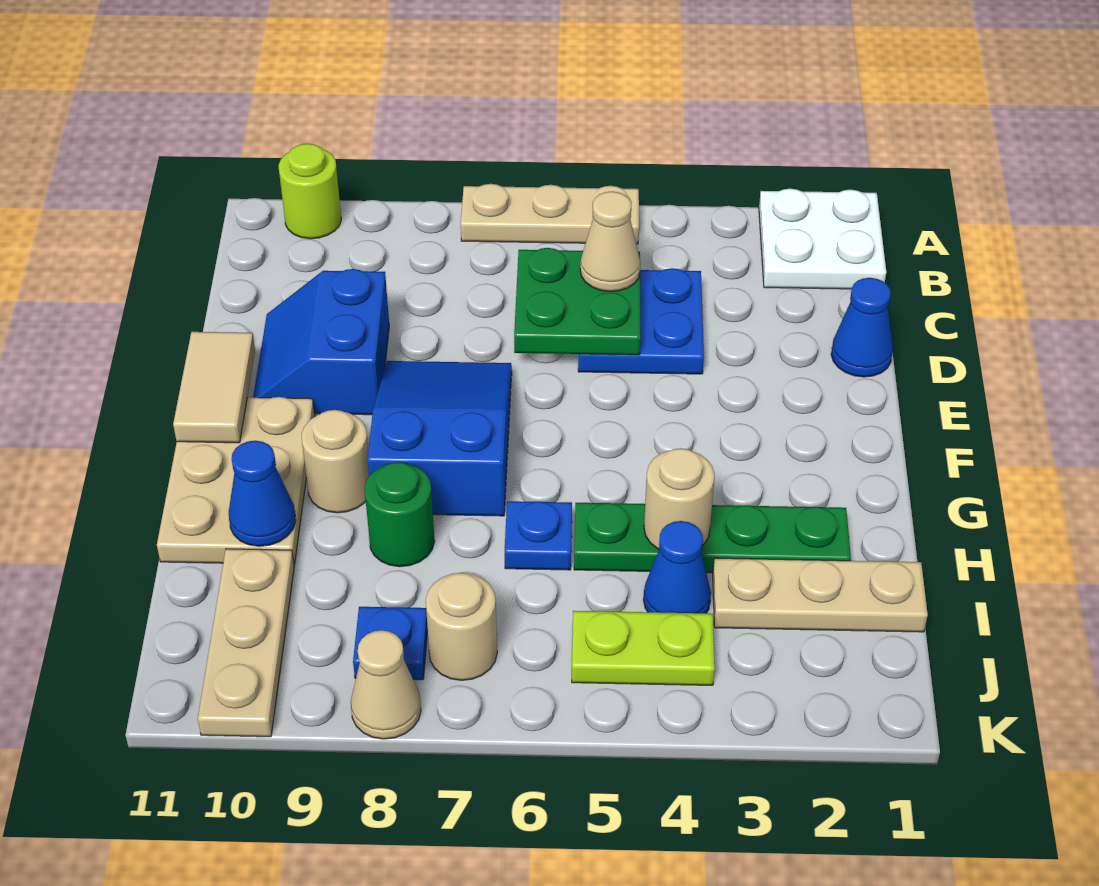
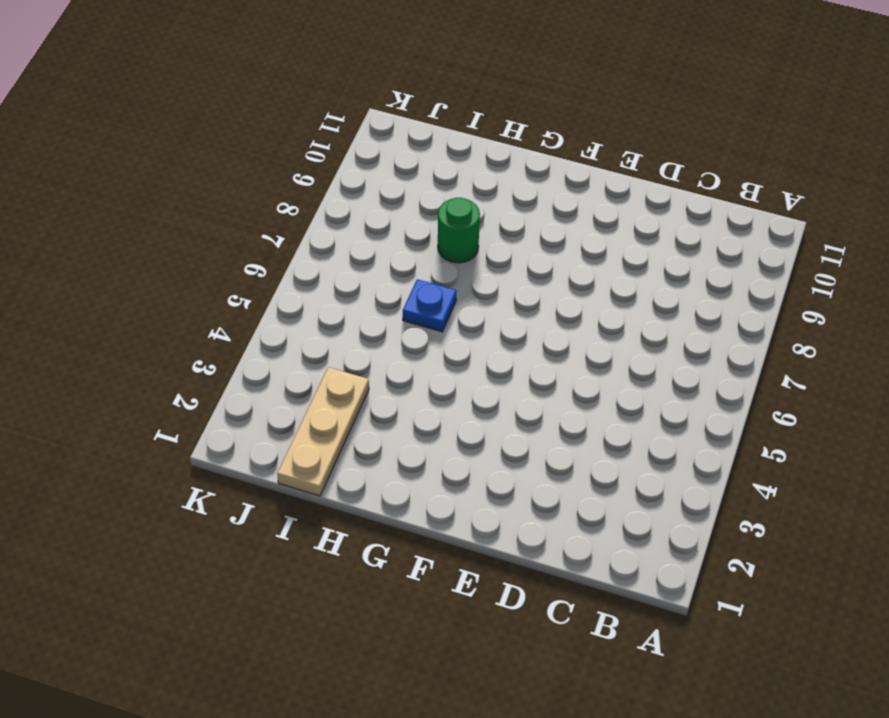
none -> white 2x2 plate [759,189,886,289]
none -> tan 1x3 plate [461,184,639,244]
none -> lime 1x1 round brick [279,144,341,239]

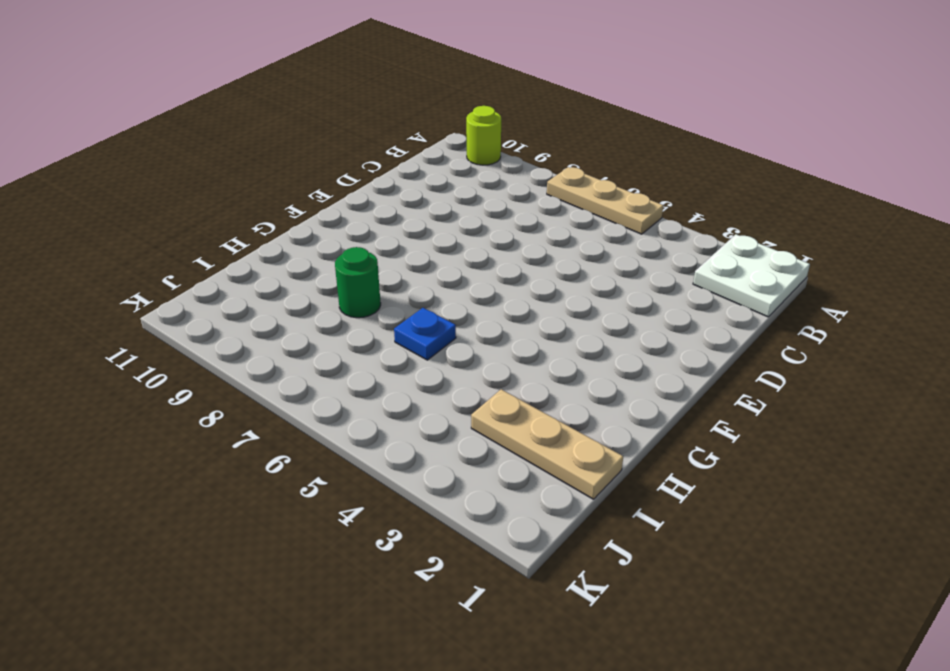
none -> blue 2x2 plate [578,268,704,374]
none -> blue 1x1 cone [831,278,893,377]
none -> blue 2x2 slope [253,269,389,415]

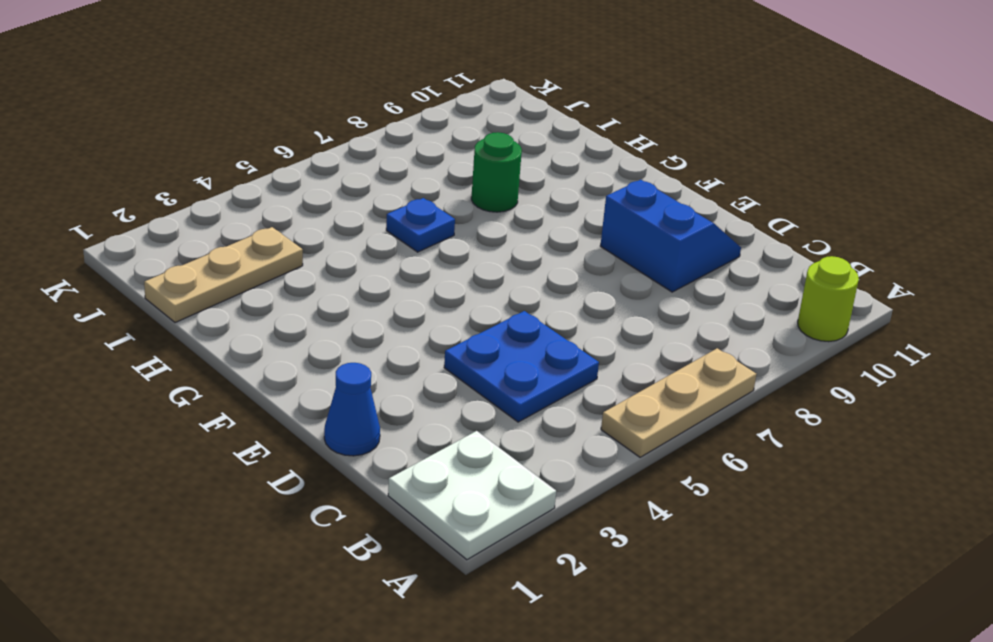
none -> blue 2x3 slope [367,361,512,516]
none -> tan 2x3 plate [157,397,315,564]
none -> tan 1x1 round brick [301,410,369,513]

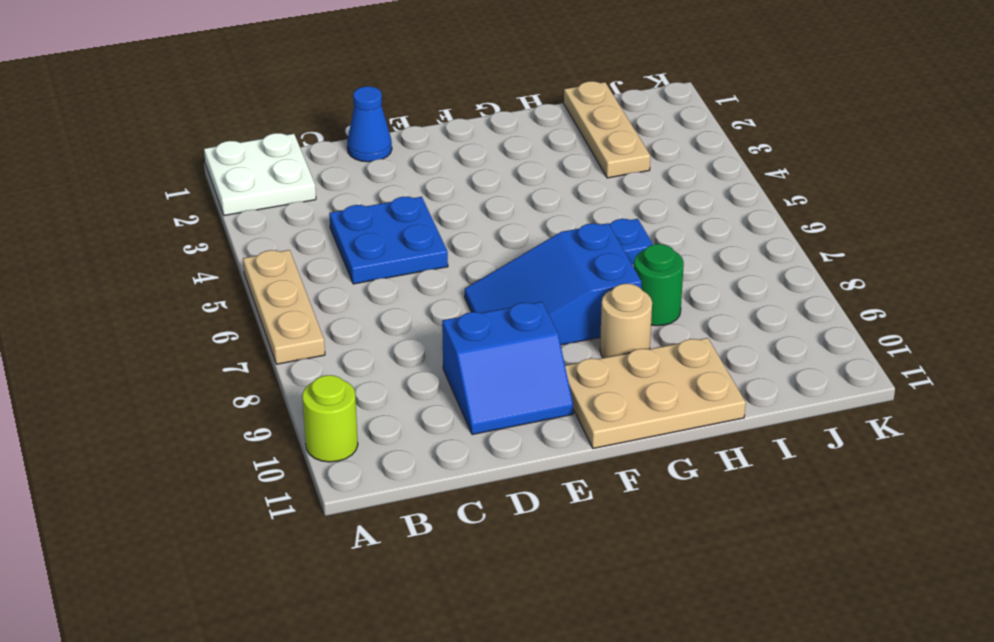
none -> green 1x4 plate [574,503,851,573]
none -> blue 1x1 cone [644,521,711,613]
none -> tan 1x3 plate [198,549,294,737]

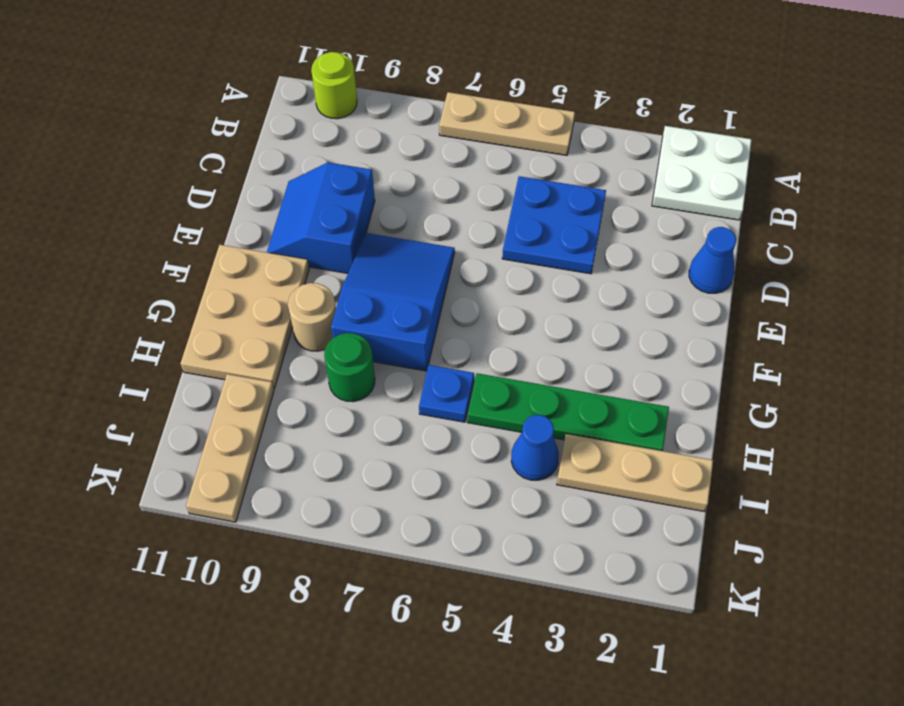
none -> lime 1x2 plate [572,611,715,685]
none -> tan 1x1 round brick [426,573,497,680]
none -> blue 1x1 plate [353,607,428,680]

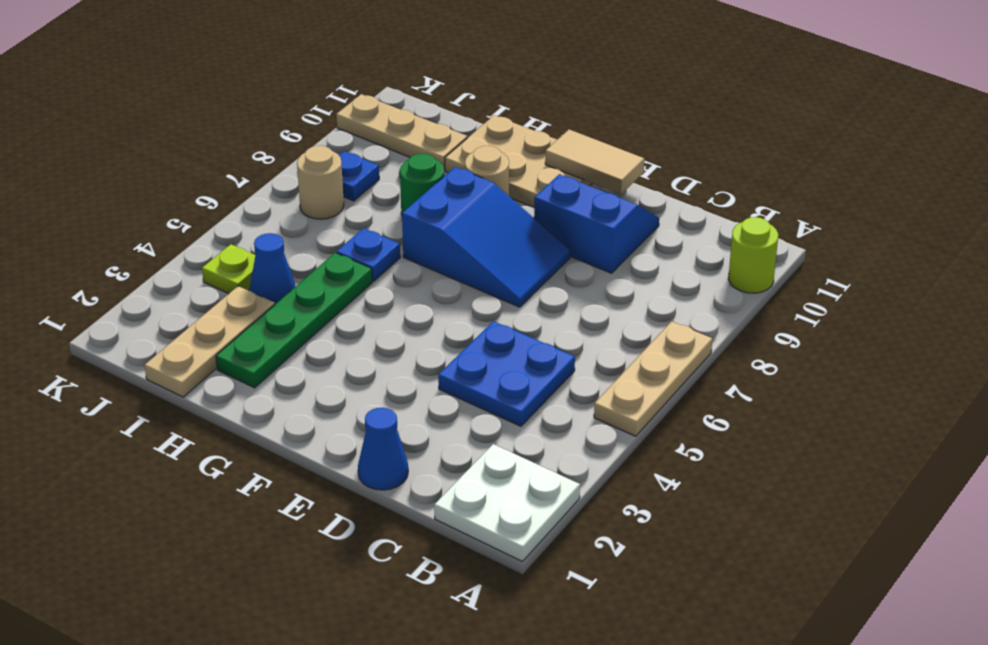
lime 1x1 plate [202,244,255,294] -> lime 1x2 plate [572,611,715,685]
none -> tan 1x1 cone [351,630,421,739]
none -> green 2x2 plate [514,248,641,355]
none -> tan 1x1 round brick [644,448,715,549]

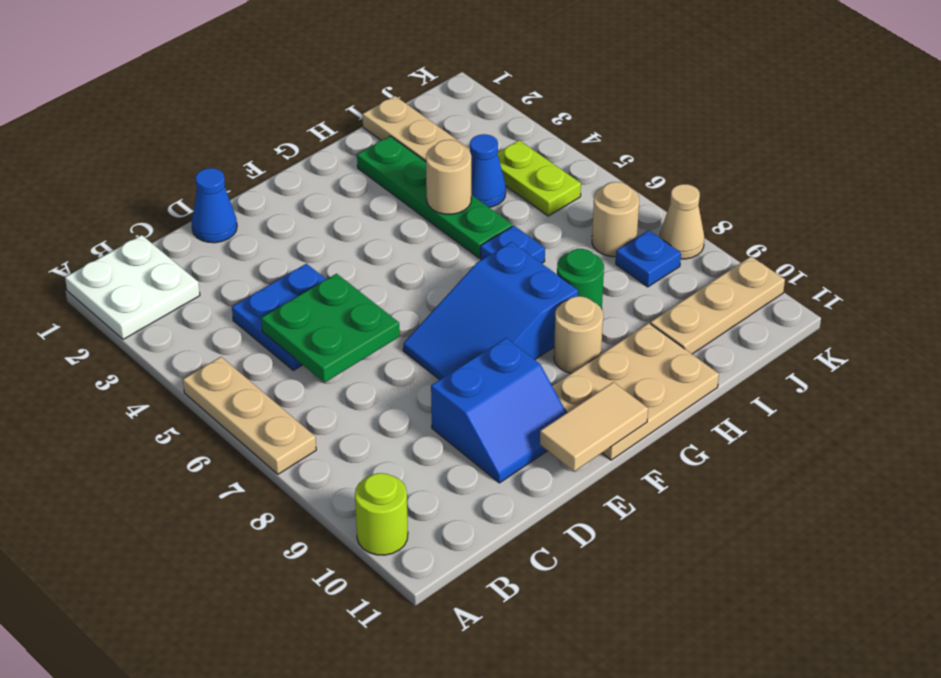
none -> blue 1x1 cone [229,441,296,546]
none -> tan 1x1 cone [580,191,641,292]

